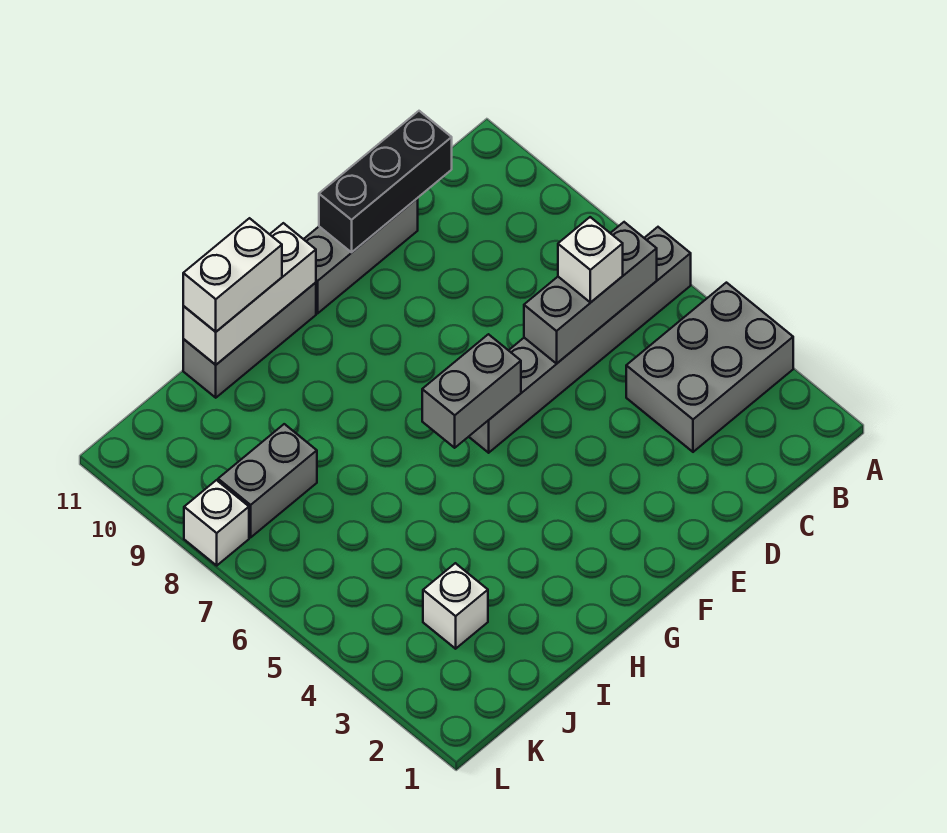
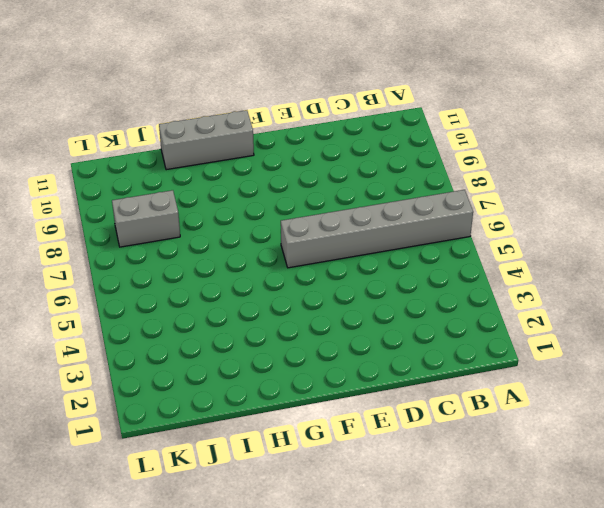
none -> grey 2x3 brick [626,283,793,452]
none -> grey 1x3 brick [304,198,418,313]
none -> white 1x1 brick [423,563,488,649]

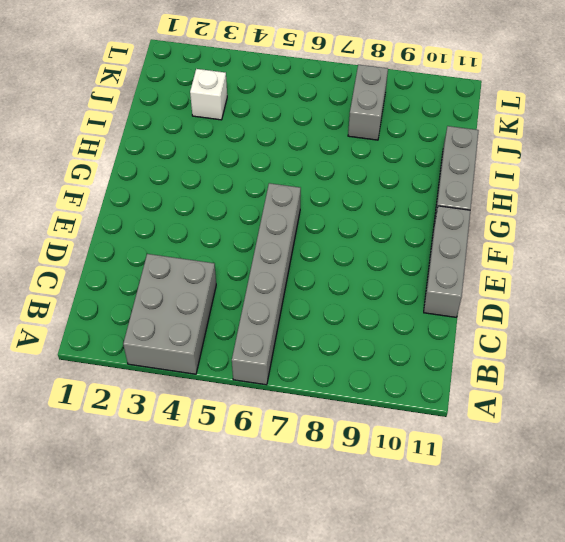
none -> white 1x1 brick [184,480,249,565]
none -> grey 1x3 brick [524,222,657,364]
none -> black 1x3 brick [319,111,452,252]

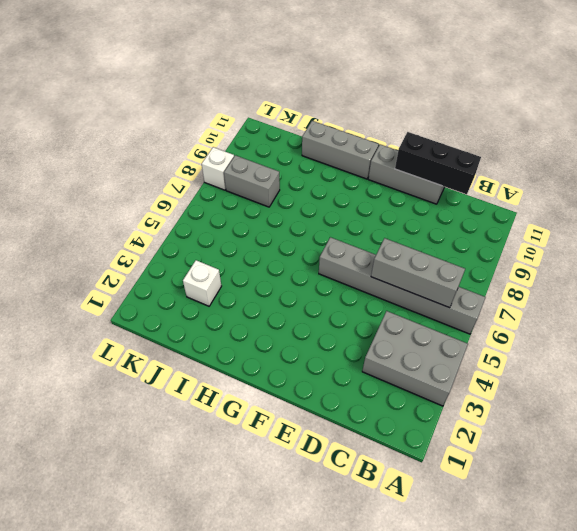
none -> grey 1x2 brick [422,334,521,448]
none -> white 1x3 brick [183,223,316,365]
none -> white 1x1 brick [558,217,623,303]

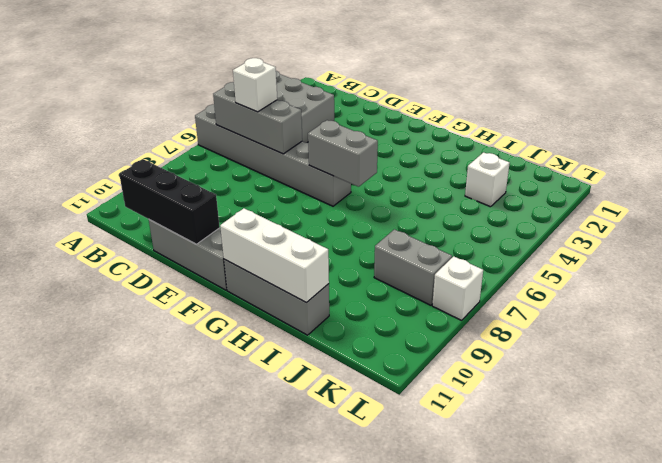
none -> white 1x2 brick [183,218,282,332]

